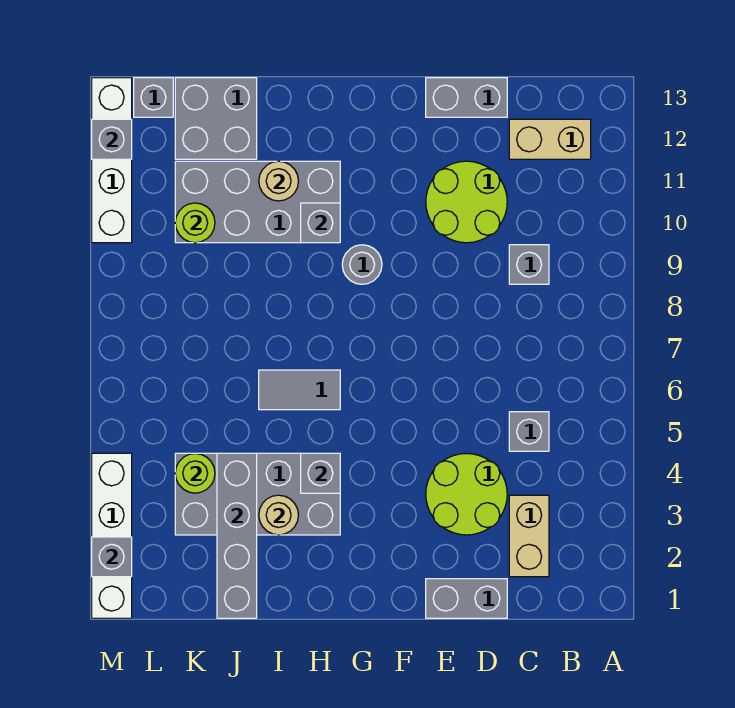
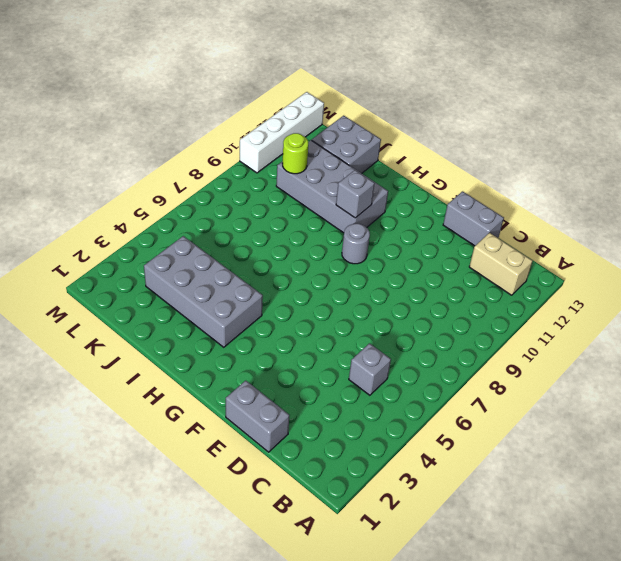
none -> tan 1x2 brick [509,495,549,577]
none -> grey 1x1 brick [509,245,549,284]
none -> lime 2x2 round brick [426,454,507,535]

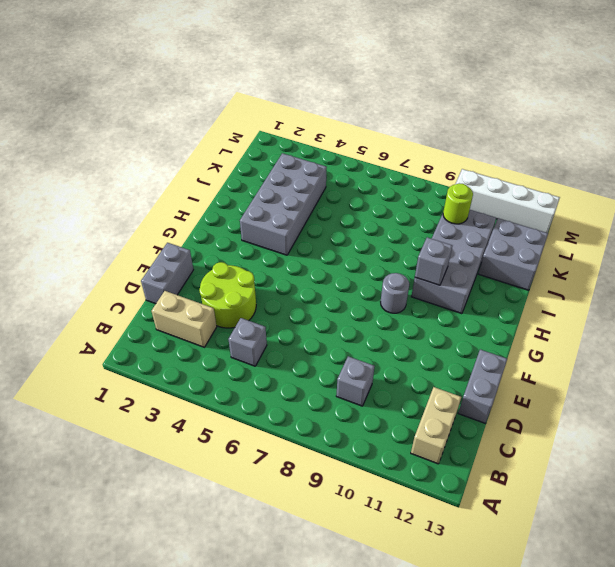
none -> lime 2x2 round brick [426,161,507,243]
none -> grey 1x2 tile [259,370,340,410]
none -> grey 1x1 brick [134,78,173,117]

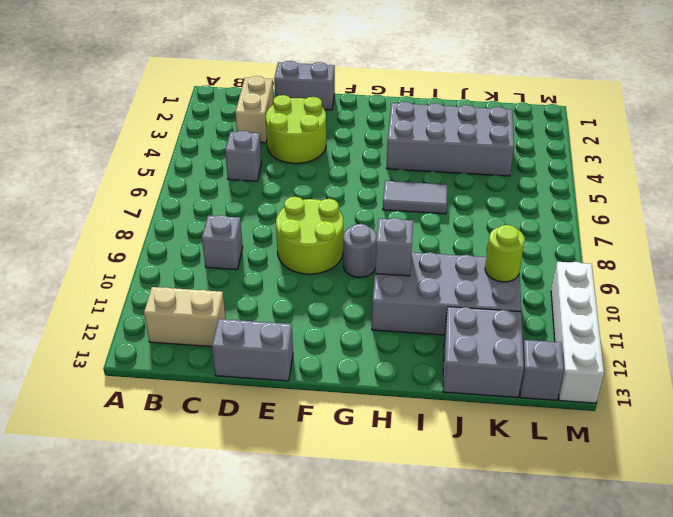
lime 2x2 round brick [276,197,343,274] -> lime 2x2 round brick moved to [426,161,507,243]
none -> white 1x4 brick [92,453,132,618]
none -> grey 1x1 brick [301,453,340,493]
none -> tan 1x1 round brick [259,495,298,535]

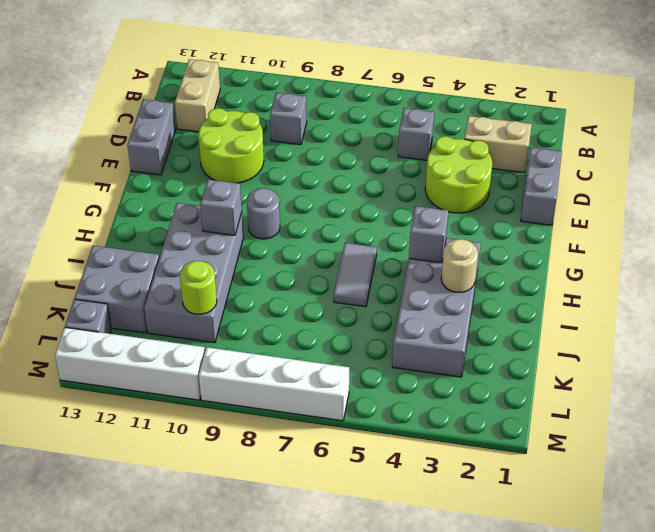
white 1x4 brick [199,347,349,421] -> white 1x4 brick moved to [92,453,132,618]
none -> tan 1x1 round brick [259,161,298,201]
none -> grey 1x4 brick [217,453,257,618]
none -> lime 1x1 round brick [175,453,215,493]

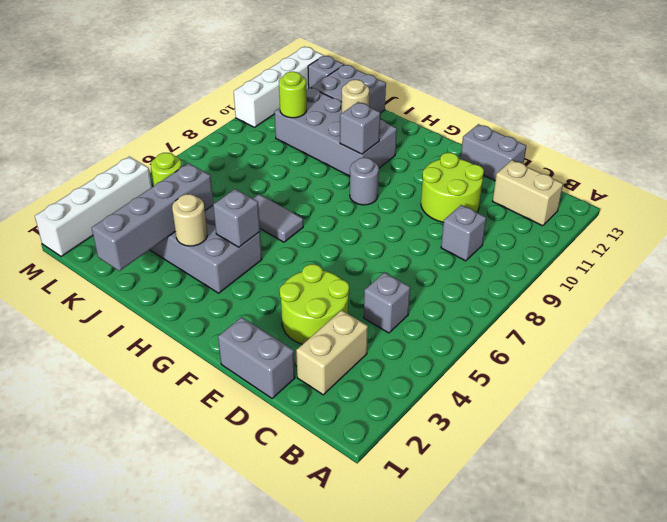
none -> grey 1x1 brick [92,537,132,577]
none -> grey 1x1 brick [92,119,132,159]

